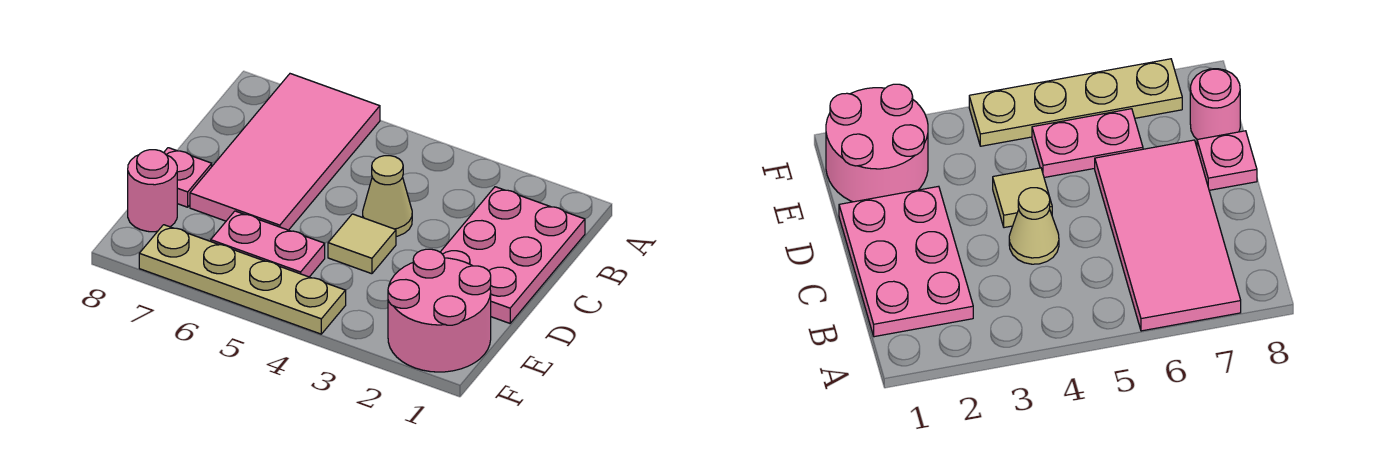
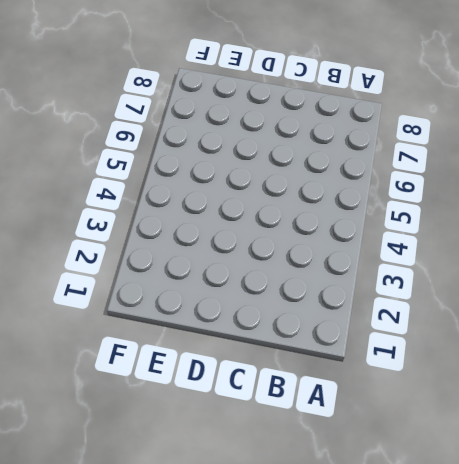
none -> pink 2x4 tile [190,74,380,230]
none -> pink 2x3 plate [441,187,585,323]

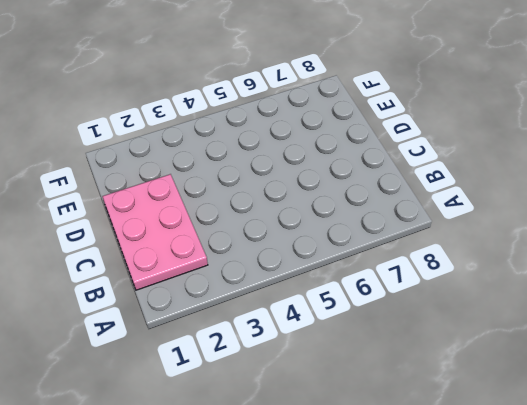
none -> pink 2x4 tile [190,74,380,230]
none -> tan 1x1 cone [363,156,412,236]

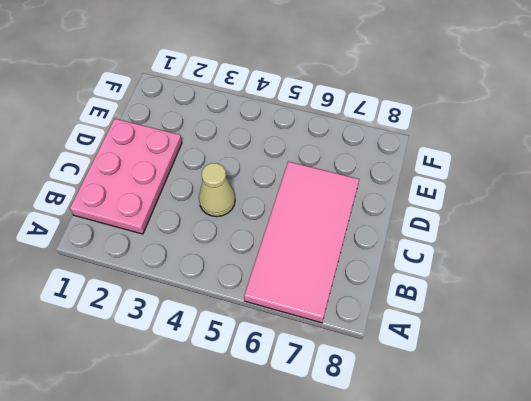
none -> tan 1x1 tile [328,214,396,274]
none -> pink 1x1 plate [164,148,212,207]

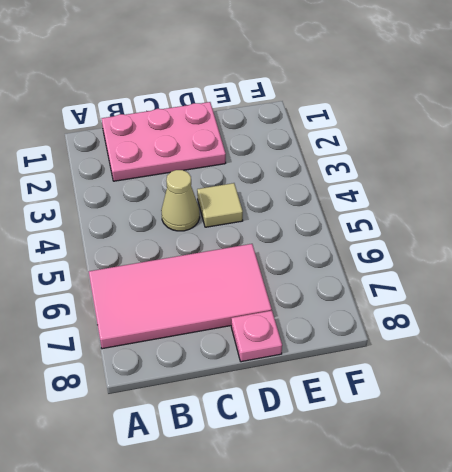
none -> pink 2x2 round brick [388,249,491,372]
none -> pink 1x2 plate [211,211,325,277]

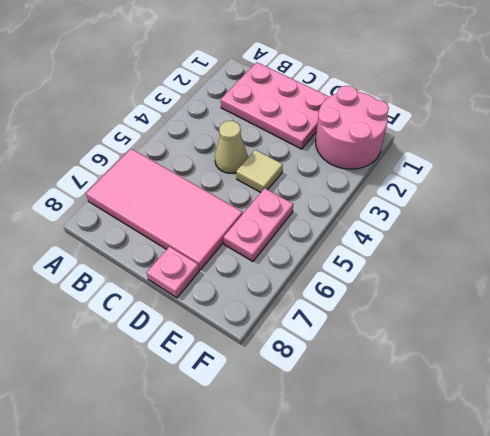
none -> pink 1x1 round brick [128,150,177,232]
none -> tan 1x4 plate [139,225,346,334]

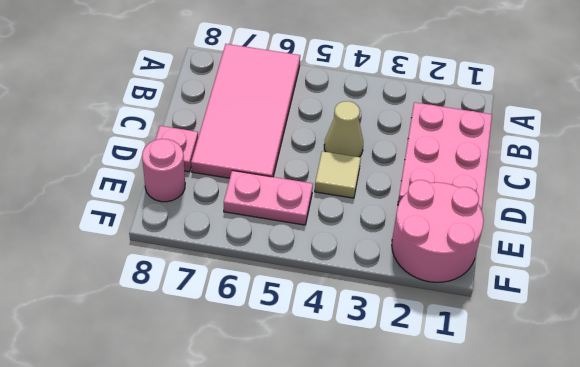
none -> tan 1x4 plate [139,225,346,334]

